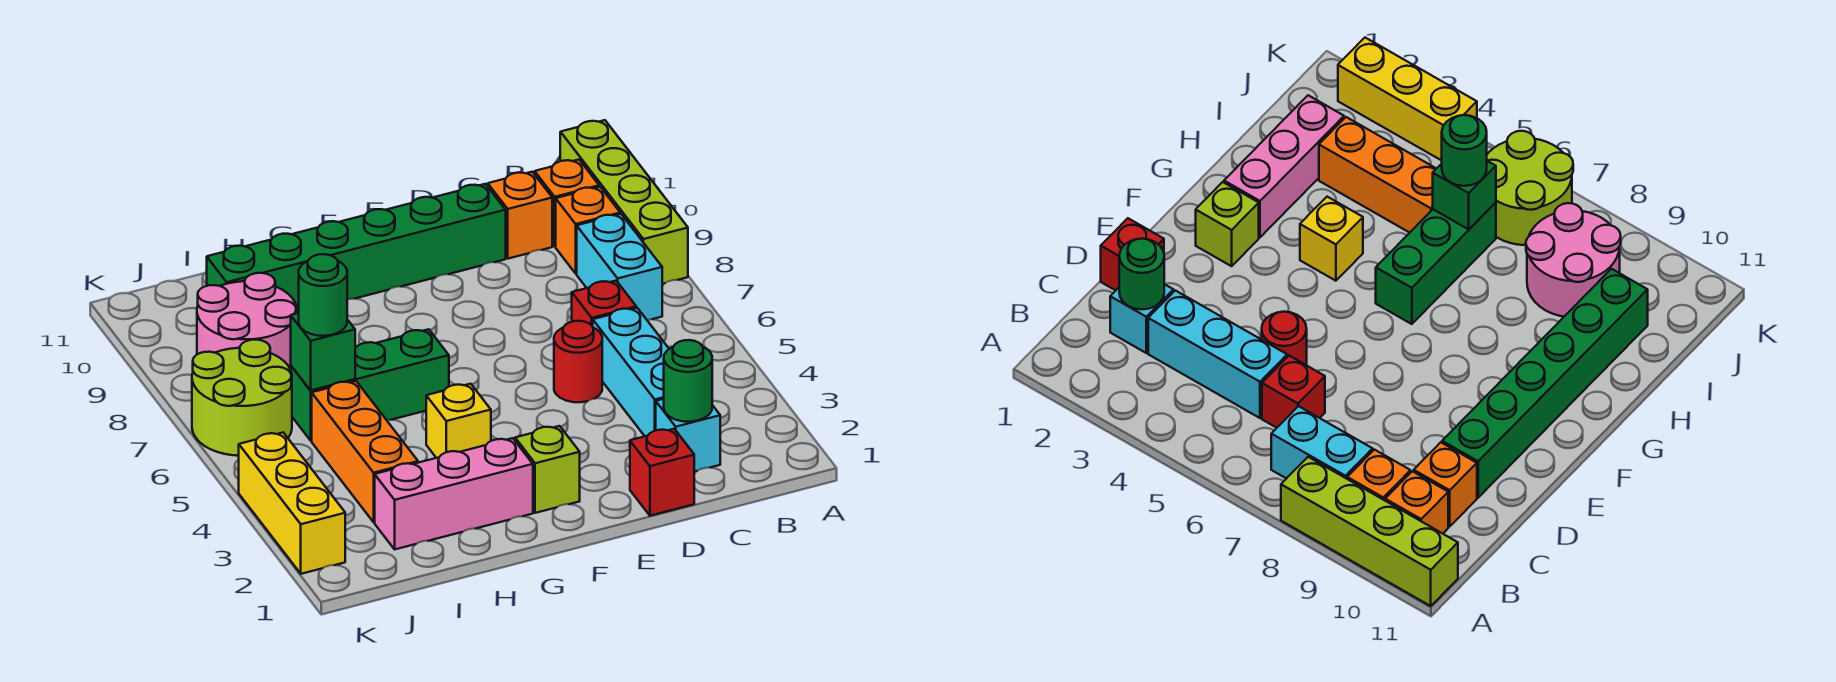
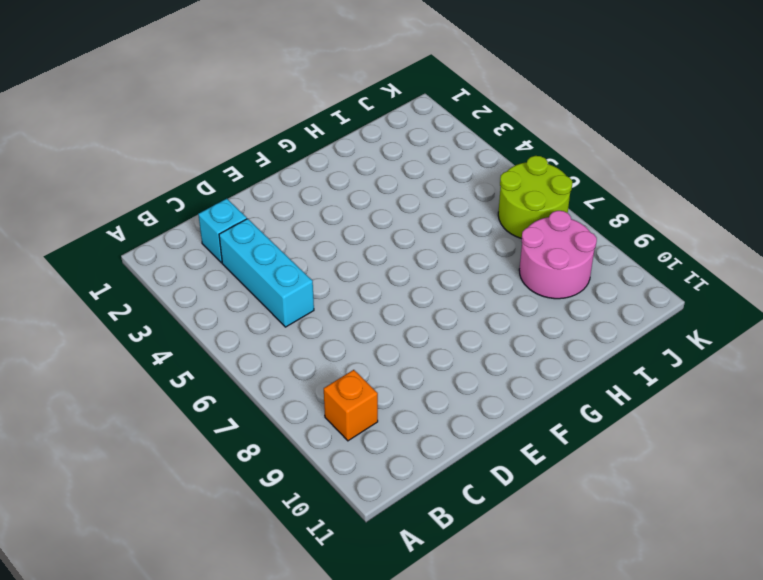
none -> lime 1x4 brick [560,120,688,284]
none -> cyan 1x2 brick [577,214,662,320]
none -> orange 1x1 brick [535,160,599,246]

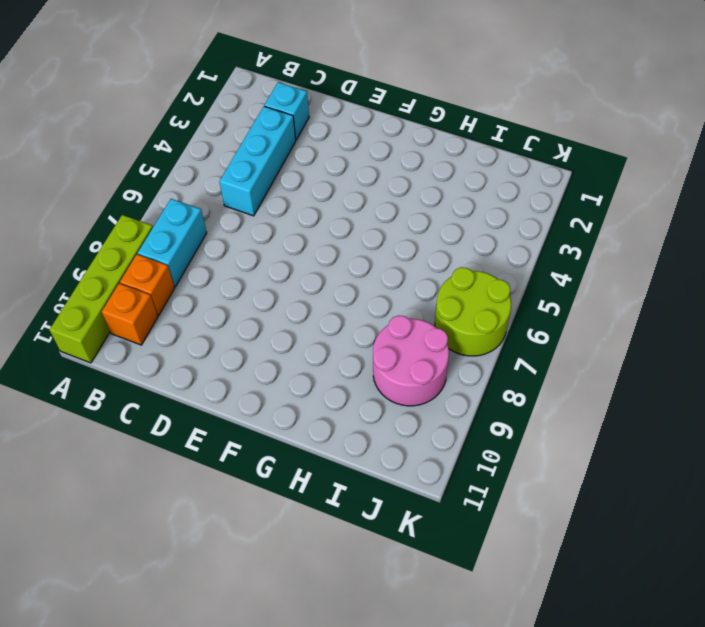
none -> red 1x1 brick [572,281,636,326]
none -> orange 1x1 brick [488,172,552,259]
none -> red 1x1 brick [630,429,694,516]

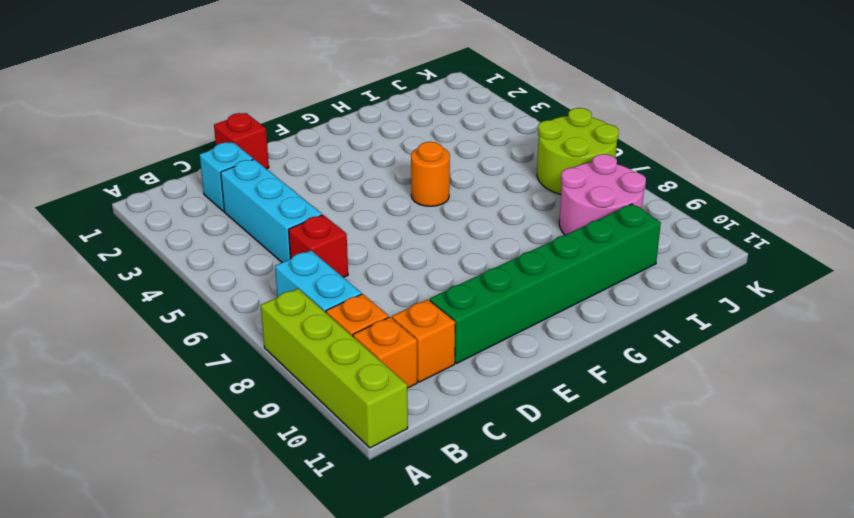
orange 1x1 round brick [411,142,450,206] -> none
none -> red 1x1 round brick [554,321,602,402]
none -> lime 1x1 brick [515,426,580,513]
none -> pink 1x3 brick [375,438,533,549]

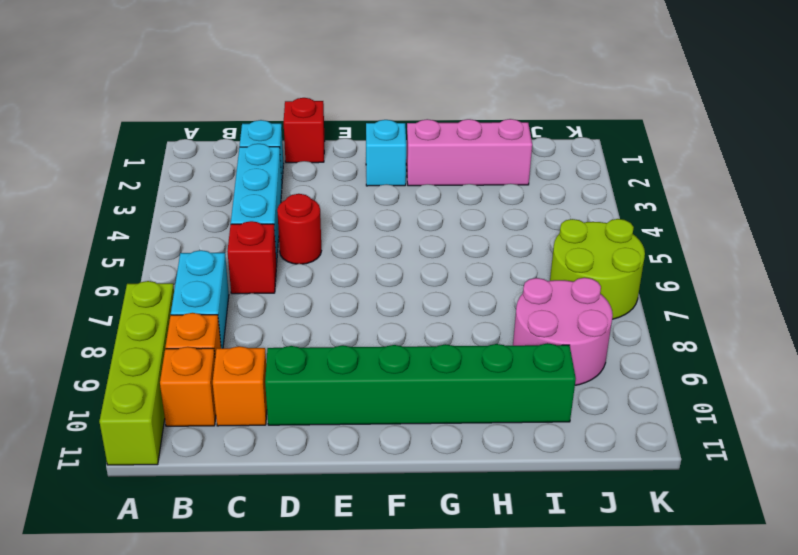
cyan 1x1 brick [366,120,406,186] -> lime 1x1 brick [515,426,580,513]
none -> yellow 1x1 brick [426,384,491,458]
none -> green 1x3 brick [291,329,449,441]
none -> orange 1x3 brick [312,381,418,522]

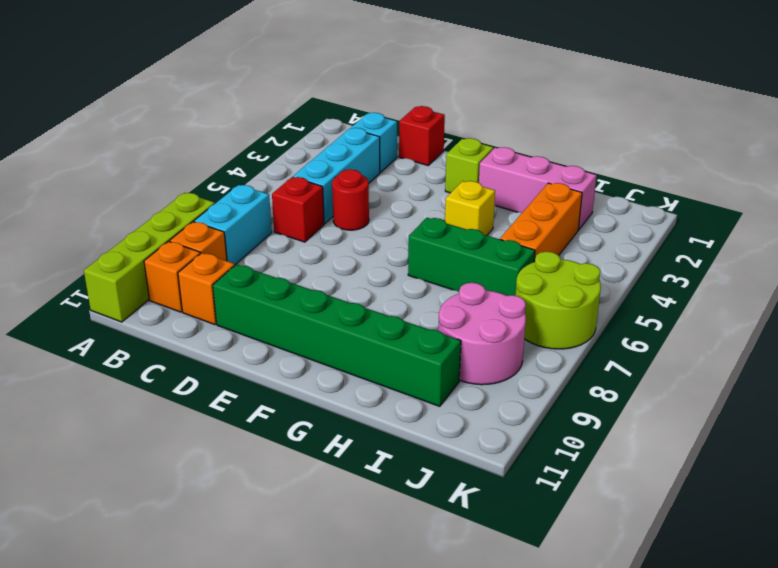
none -> yellow 1x3 brick [239,433,345,574]
none -> green 1x1 round brick [664,340,712,422]
none -> green 1x1 brick [291,313,355,390]

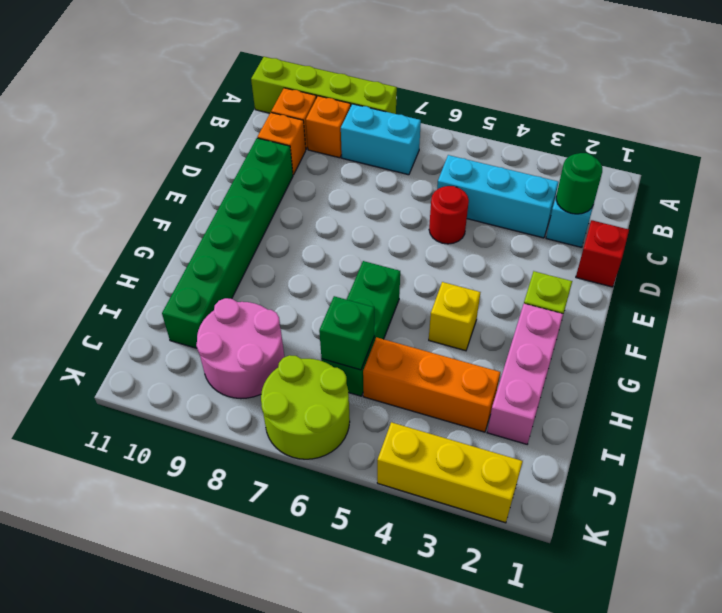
none -> red 1x1 brick [572,281,636,326]
none -> green 1x1 round brick [299,254,347,336]

